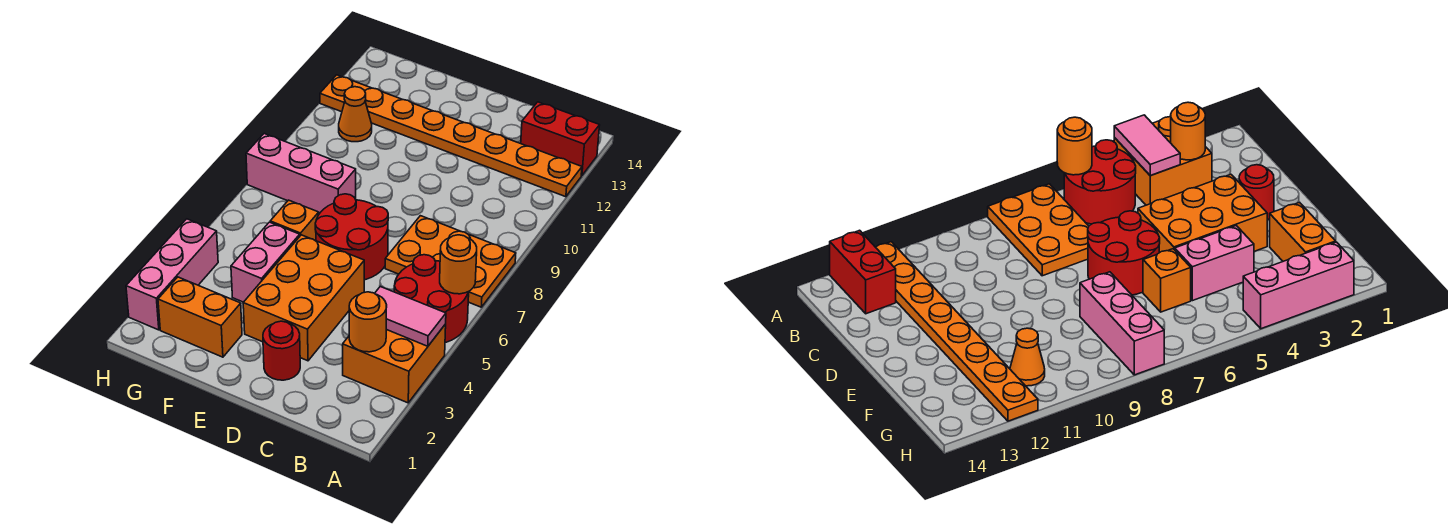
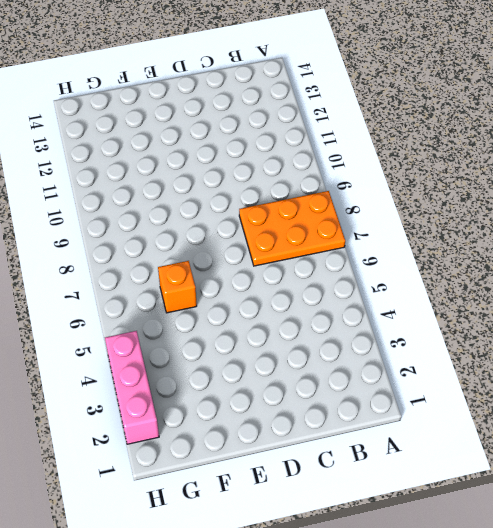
none -> orange 2x2 brick [343,324,446,403]
none -> red 2x2 round brick [394,255,469,343]
none -> orange 1x8 plate [320,75,582,197]

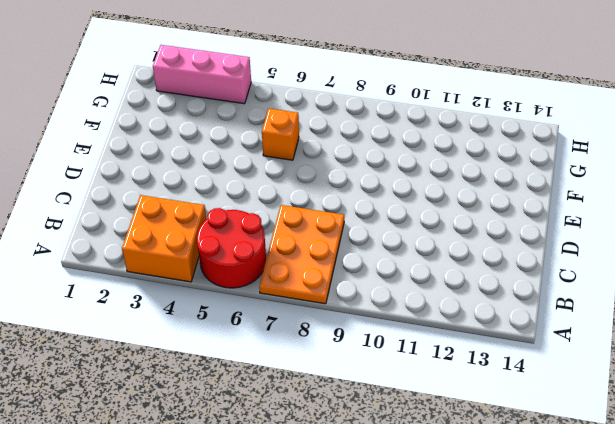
none -> orange 1x8 plate [320,75,582,197]
none -> red 1x2 brick [521,102,600,176]
none -> red 1x1 round brick [263,321,300,380]

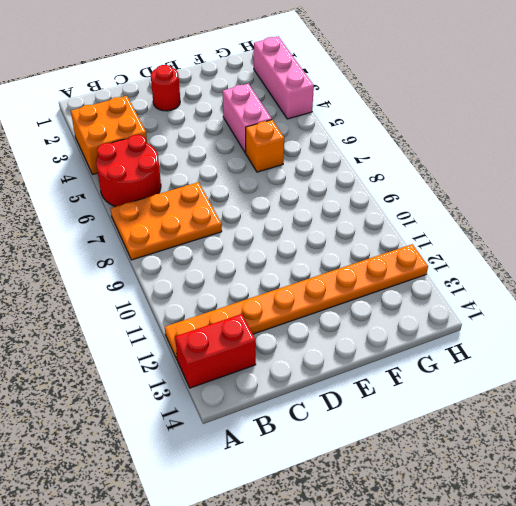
none -> orange 2x3 brick [243,235,364,361]
none -> red 2x2 round brick [315,194,388,280]
none -> orange 1x2 brick [158,277,242,357]

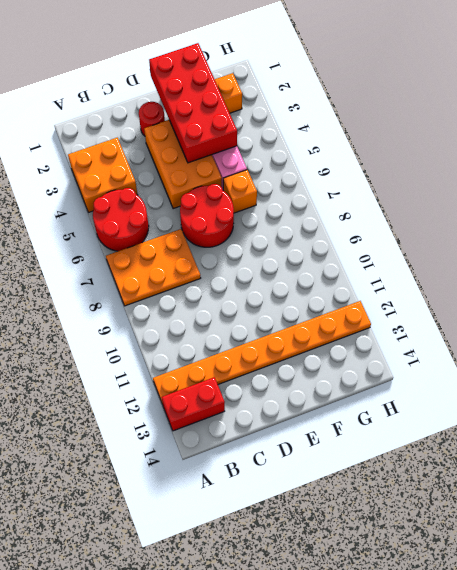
red 2x4 brick [149,43,237,163] -> none
none -> pink 1x3 brick [246,134,356,213]
none -> orange 1x1 cone [339,87,372,142]
none -> pink 1x3 brick [126,219,218,330]

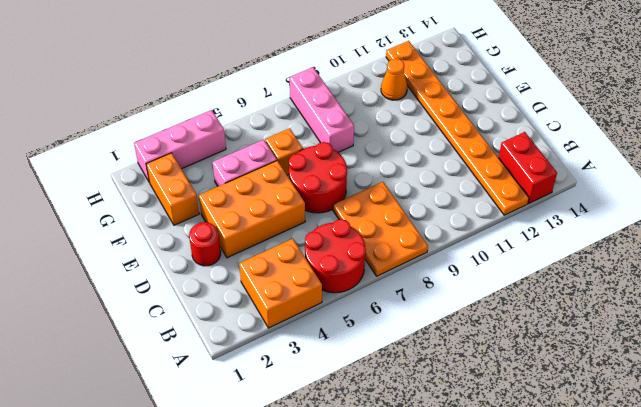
none -> pink 1x2 tile [375,287,446,346]
none -> orange 1x1 round brick [440,235,477,294]
none -> orange 1x1 round brick [349,292,387,352]

